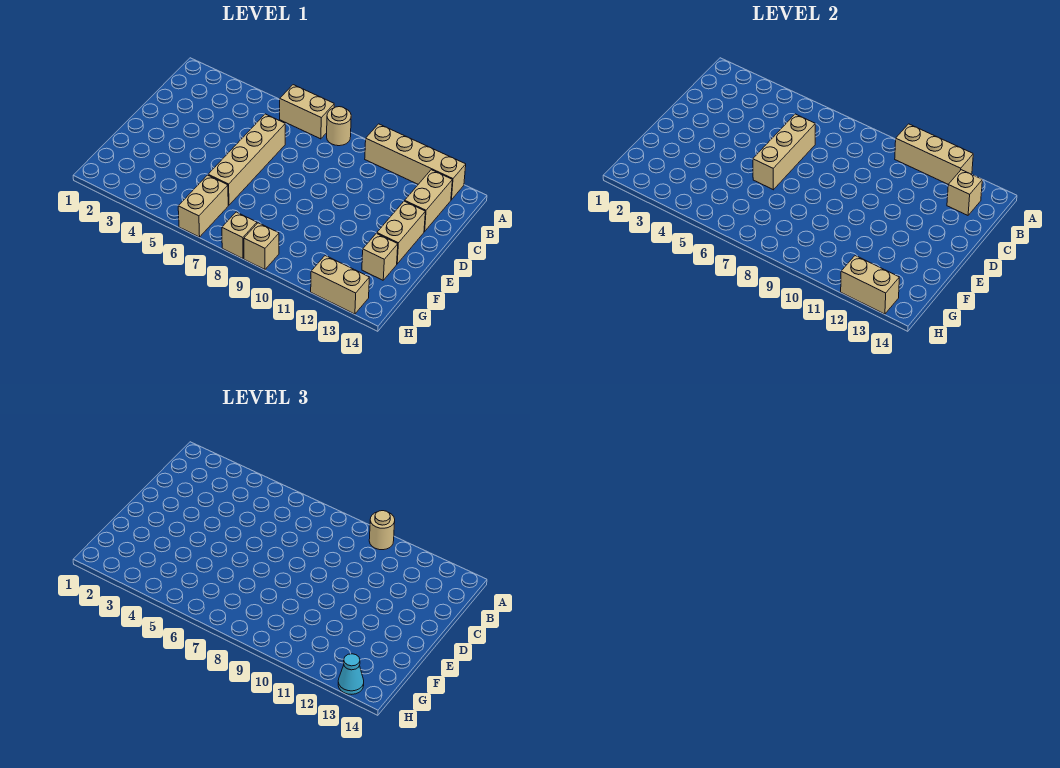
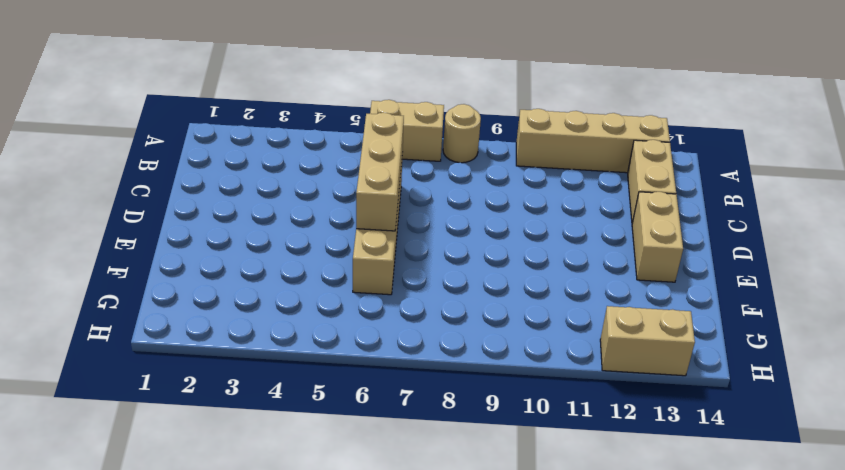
none -> tan 1x1 brick [362,233,398,280]
none -> tan 1x2 brick [178,175,228,237]
none -> tan 1x1 brick [222,212,257,259]

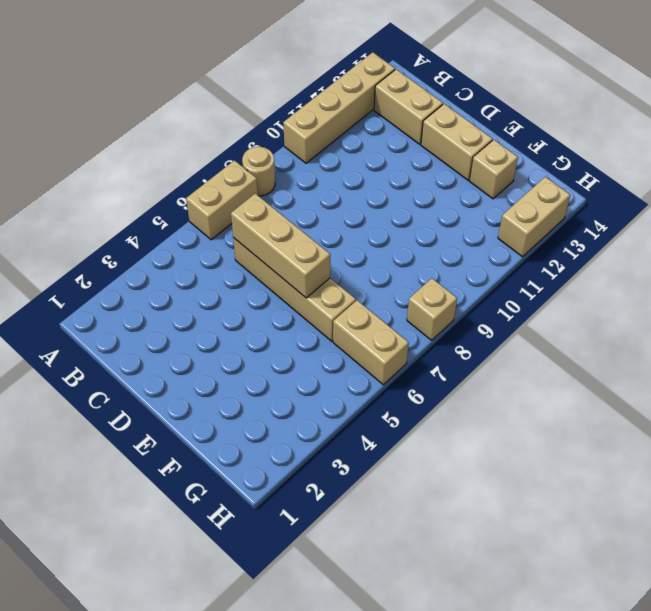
none -> tan 1x1 brick [244,223,279,269]
none -> tan 1x3 brick [895,124,973,184]
none -> tan 1x1 brick [947,170,982,215]

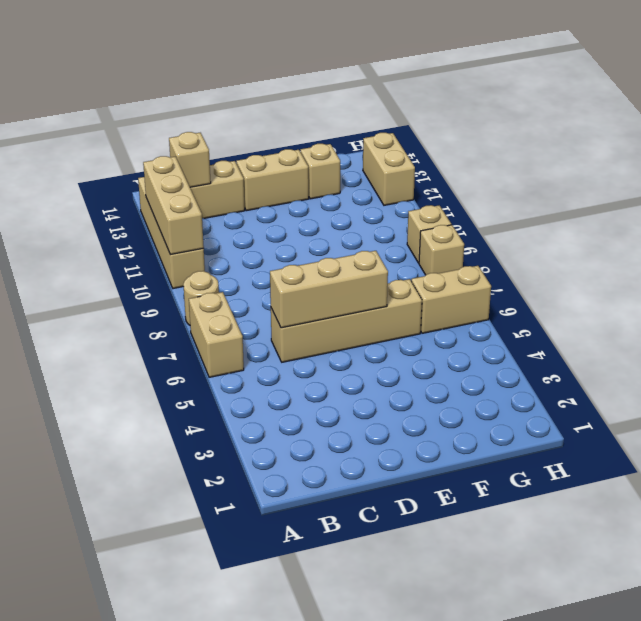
none -> tan 1x2 brick [841,256,899,314]
none -> tan 1x1 round brick [369,511,395,550]
none -> cyan 1x1 cone [338,654,364,694]

